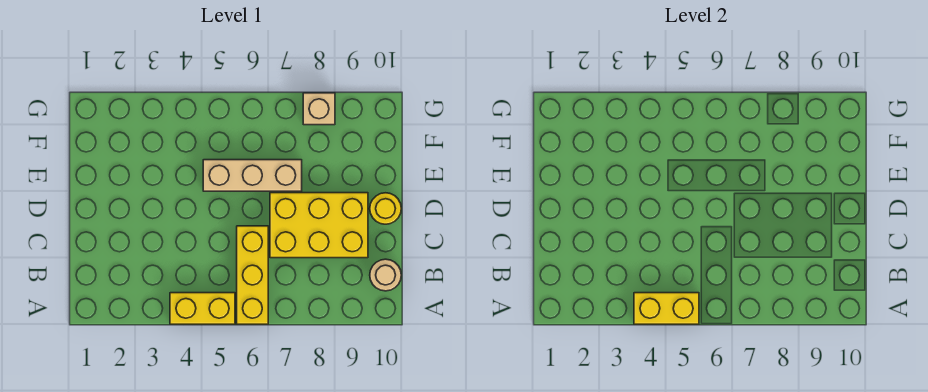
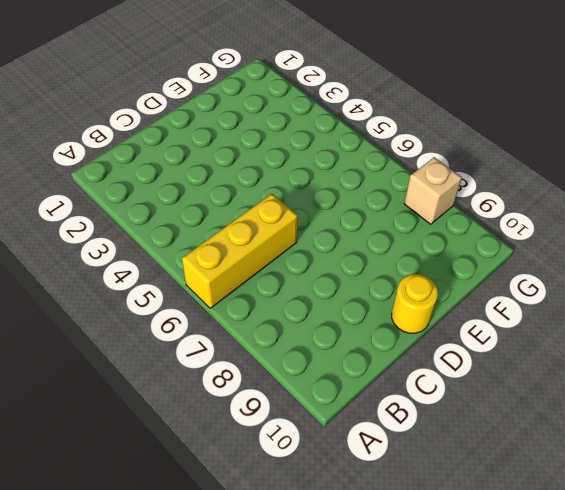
none -> yellow 1x2 brick [170,293,235,324]
none -> tan 1x1 round brick [370,259,401,291]

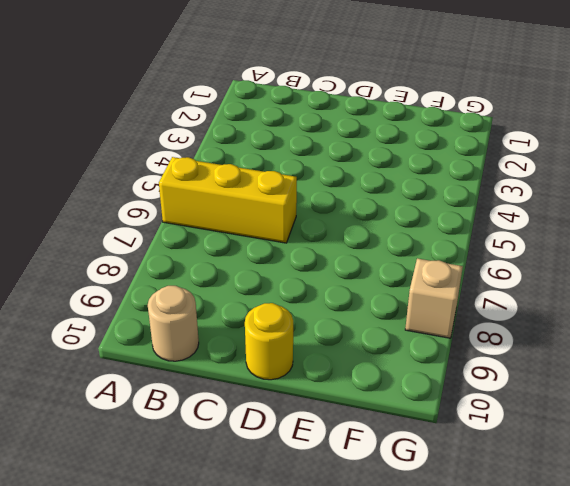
none -> yellow 1x2 brick [170,293,235,324]
none -> yellow 2x3 brick [270,193,368,258]

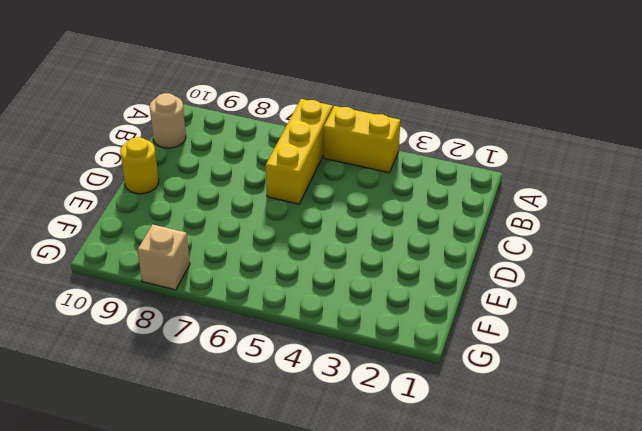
none -> yellow 2x3 brick [270,193,368,258]
none -> tan 1x3 brick [203,160,302,191]

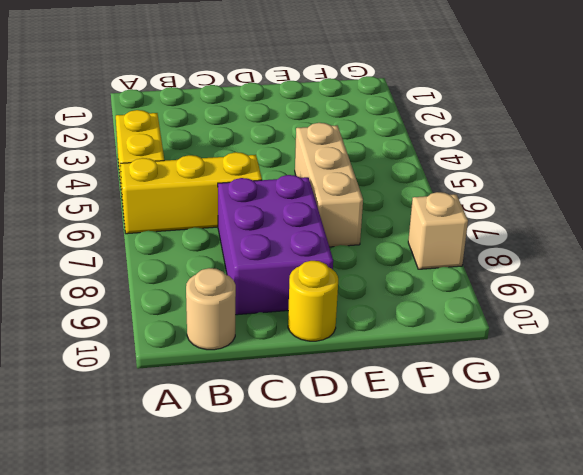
purple 2x3 brick [218,175,333,315] -> yellow 2x3 brick [270,193,368,258]
none -> yellow 1x2 brick [634,293,699,324]

